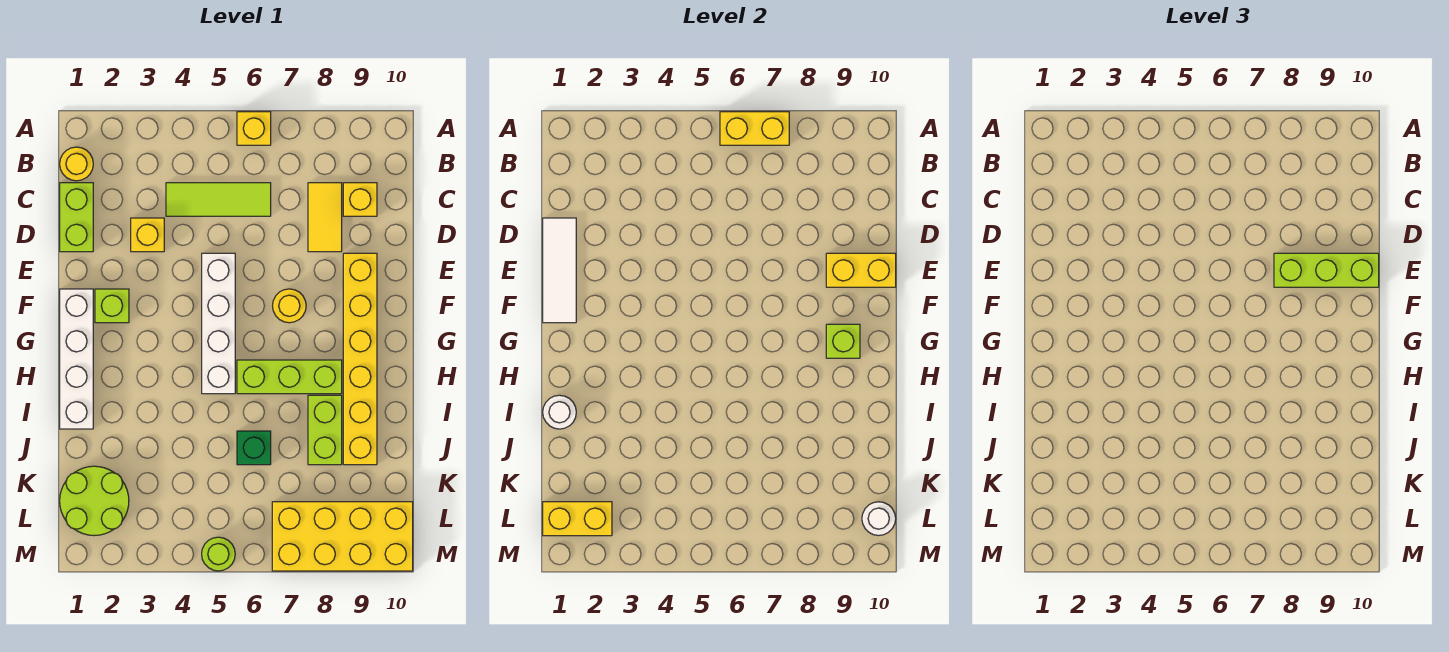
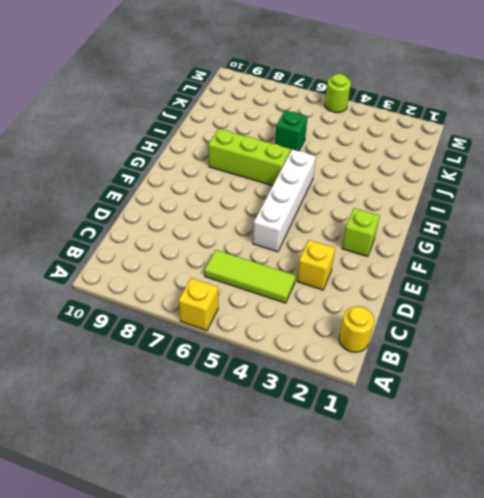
none -> lime 1x2 brick [60,183,93,252]
none -> yellow 1x2 tile [308,183,342,252]
none -> yellow 1x1 brick [343,183,377,216]

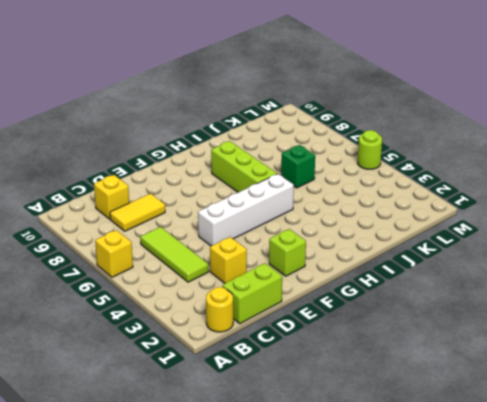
none -> yellow 1x6 brick [343,253,377,465]
none -> white 1x4 brick [60,289,93,429]
none -> yellow 1x1 round brick [273,289,306,323]

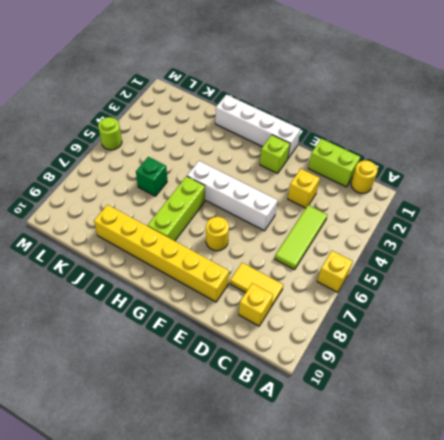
none -> lime 1x2 brick [308,395,342,465]
none -> lime 2x2 round brick [60,466,129,536]
none -> yellow 2x4 brick [272,502,413,571]

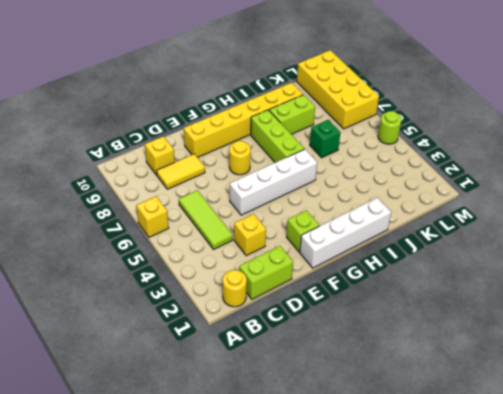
none -> lime 2x2 round brick [60,466,129,536]
none -> yellow 1x2 brick [720,112,789,145]
none -> white 1x3 tile [543,218,576,323]

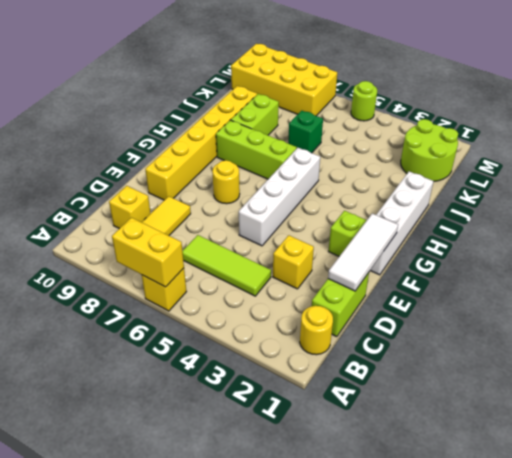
none -> yellow 1x2 brick [826,253,896,287]
none -> lime 1x1 brick [826,324,860,358]
none -> white 1x1 round brick [543,395,576,429]

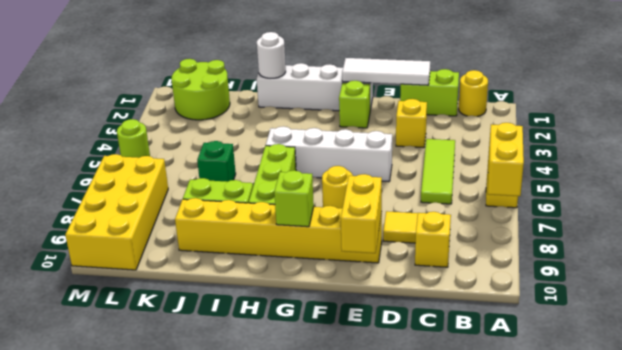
none -> yellow 1x2 brick [543,502,612,536]
none -> white 1x1 round brick [862,502,896,536]
none -> lime 1x3 brick [1274,253,1379,287]

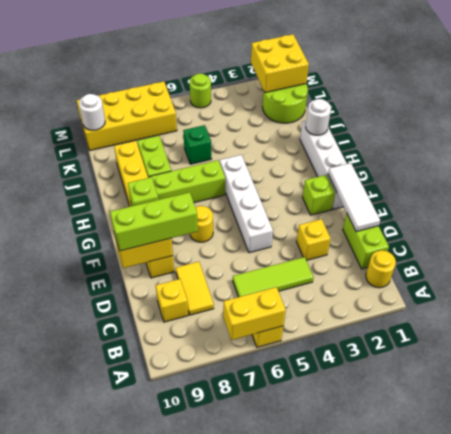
yellow 2x2 brick [251,34,309,93] -> yellow 1x2 brick [543,502,612,536]

